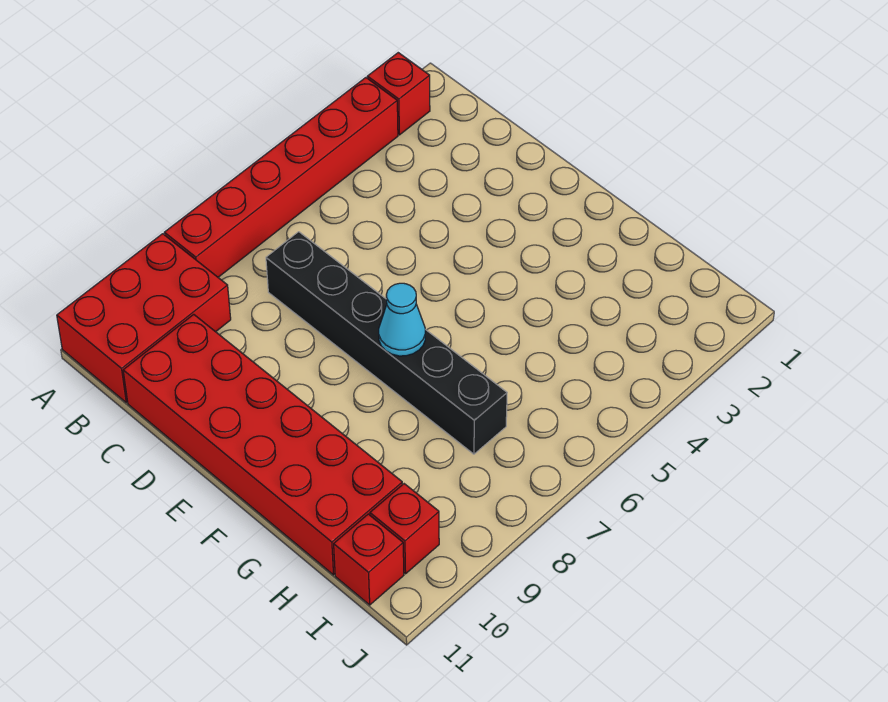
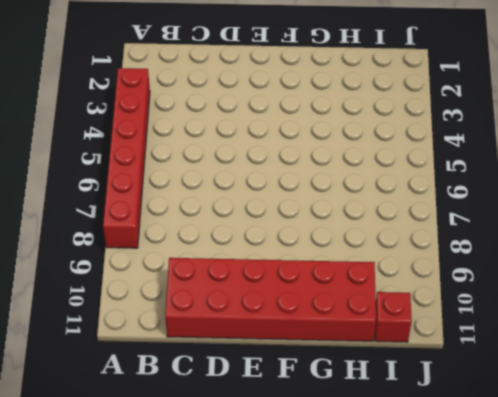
none -> red 1x1 brick [367,53,430,135]
none -> red 2x3 brick [57,234,231,403]

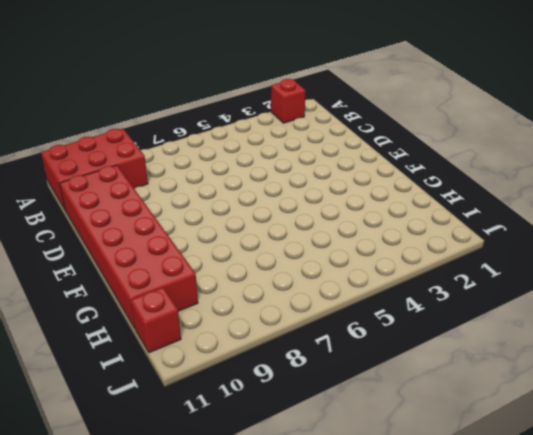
none -> red 1x6 brick [164,78,398,277]
none -> black 1x6 brick [266,232,507,454]

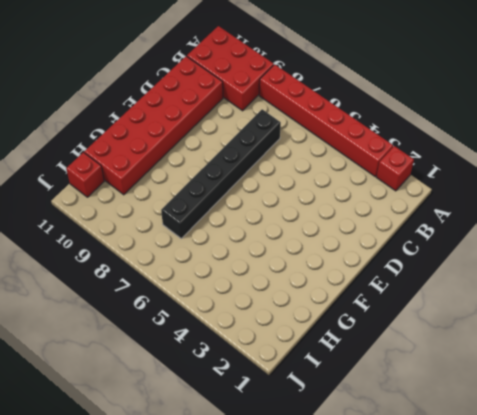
none -> red 1x1 brick [370,484,439,574]
none -> cyan 1x1 cone [379,283,425,356]

